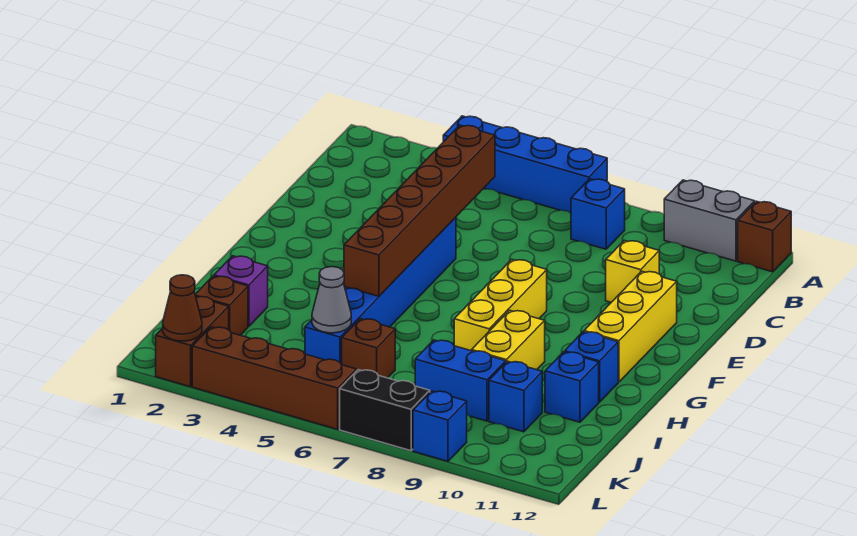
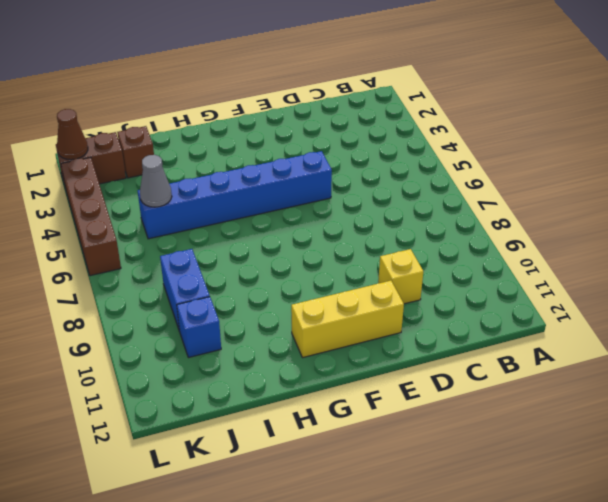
none -> blue 1x4 brick [443,116,607,213]
none -> grey 1x2 brick [664,180,755,261]
none -> brown 1x1 brick [738,201,791,272]

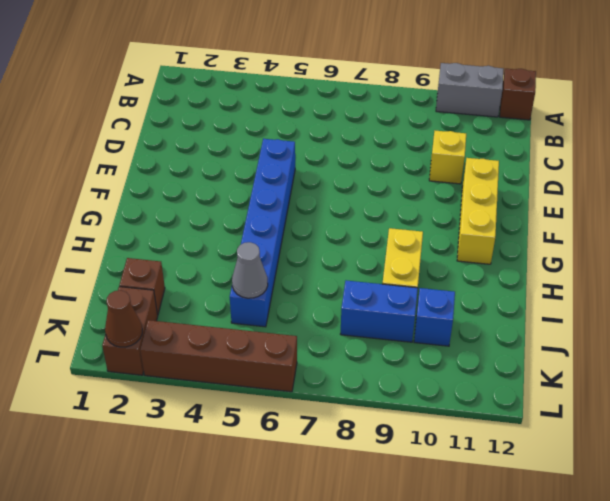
none -> blue 1x4 brick [443,116,607,213]
none -> blue 1x1 brick [571,179,625,249]
none -> yellow 1x3 brick [454,260,547,351]

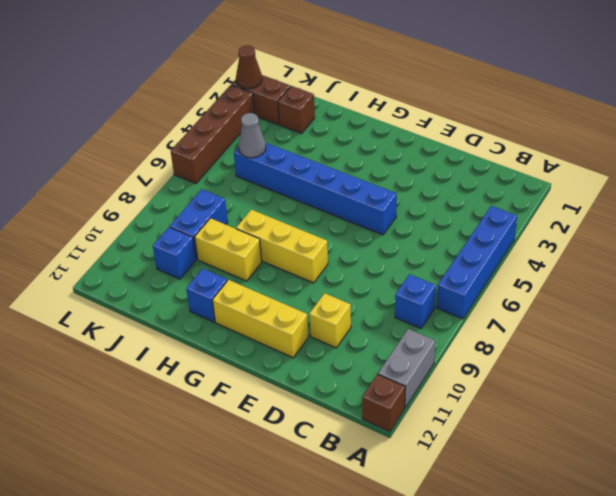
none -> purple 1x1 brick [214,256,268,326]
none -> blue 1x1 brick [545,352,599,422]
none -> brown 1x1 brick [342,319,395,378]

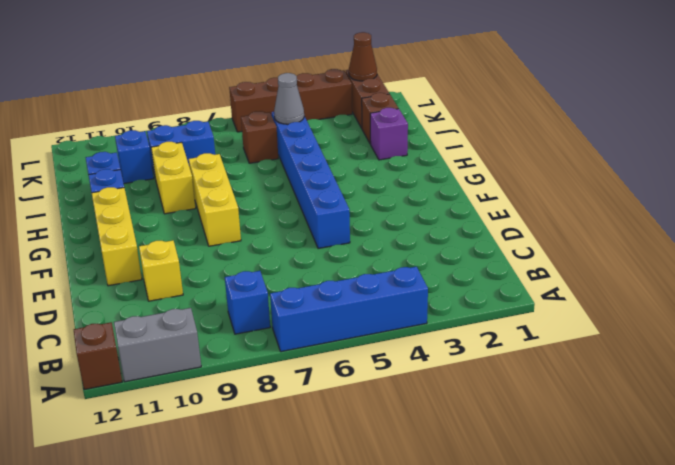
none -> black 1x2 brick [340,370,430,451]
none -> blue 1x1 brick [413,391,467,461]
none -> brown 1x6 brick [344,125,495,296]

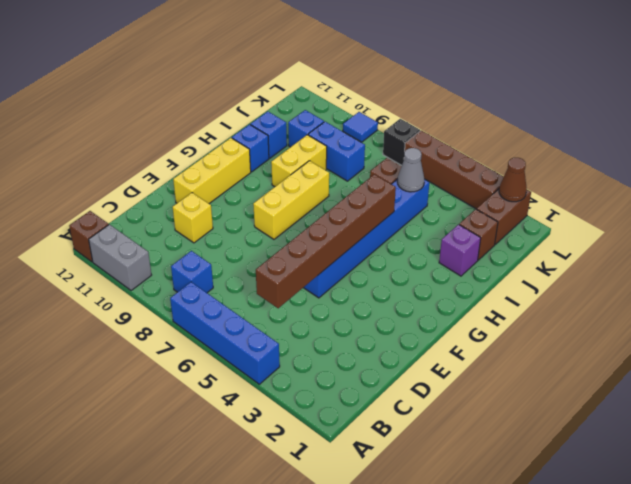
black 1x1 brick [383,119,420,166] -> black 1x2 brick [340,370,430,451]
blue 1x1 tile [343,112,378,142] -> blue 1x1 brick [413,391,467,461]

